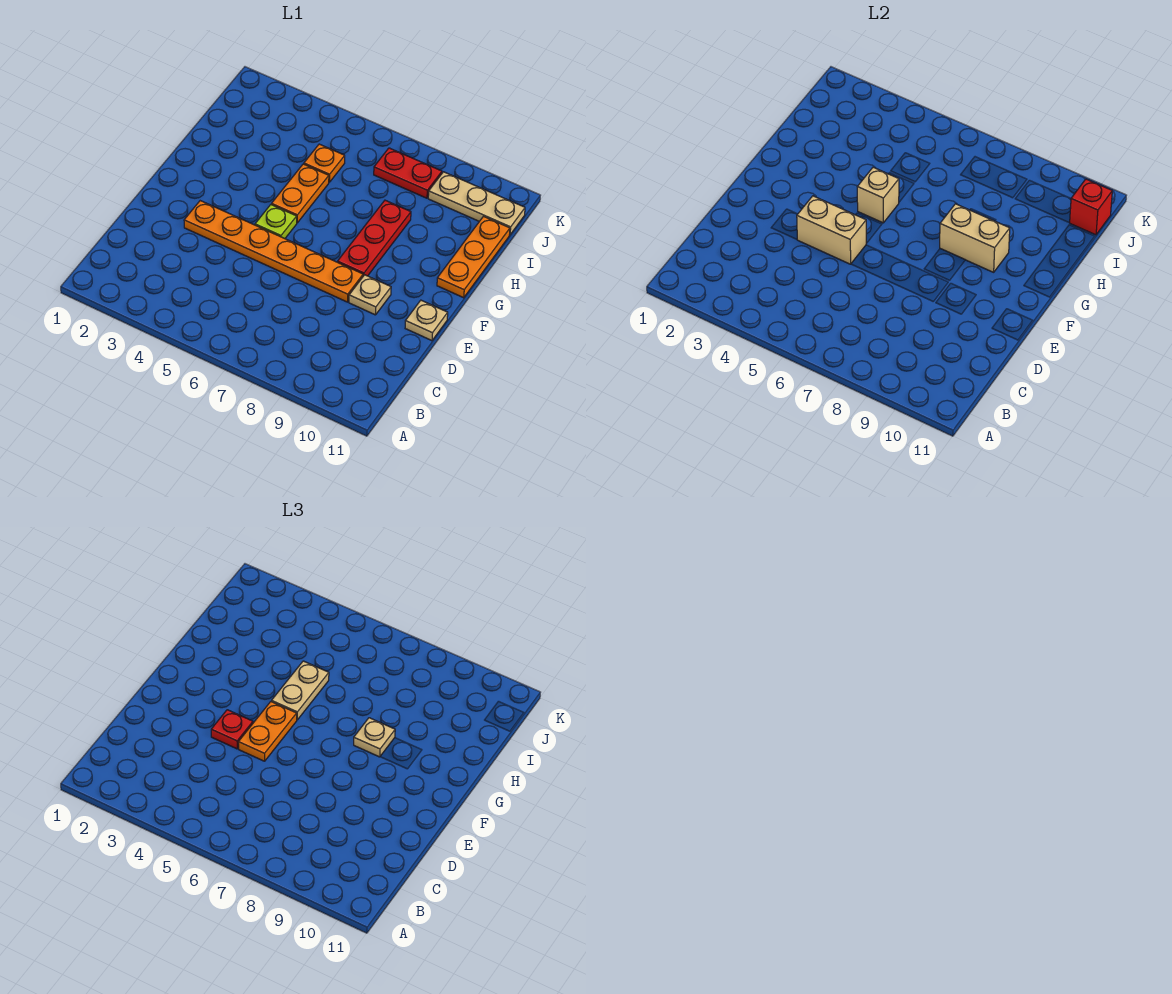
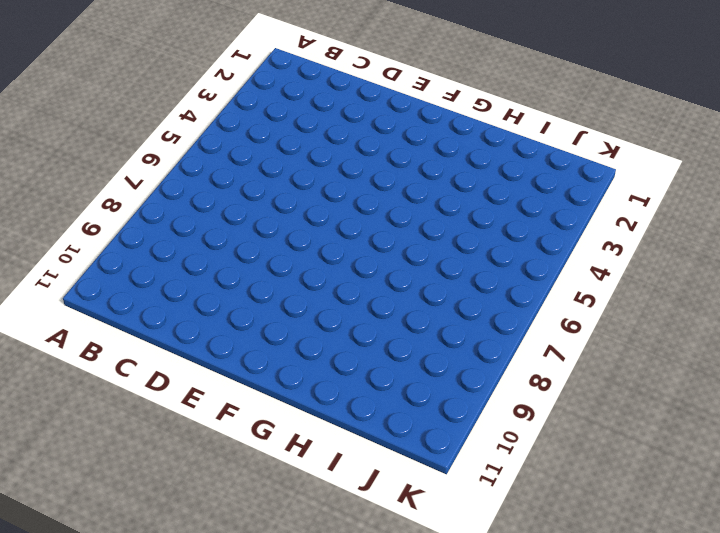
none -> orange 1x6 plate [184,201,363,302]
none -> tan 1x1 plate [349,275,391,315]
none -> tan 1x1 plate [405,300,448,341]

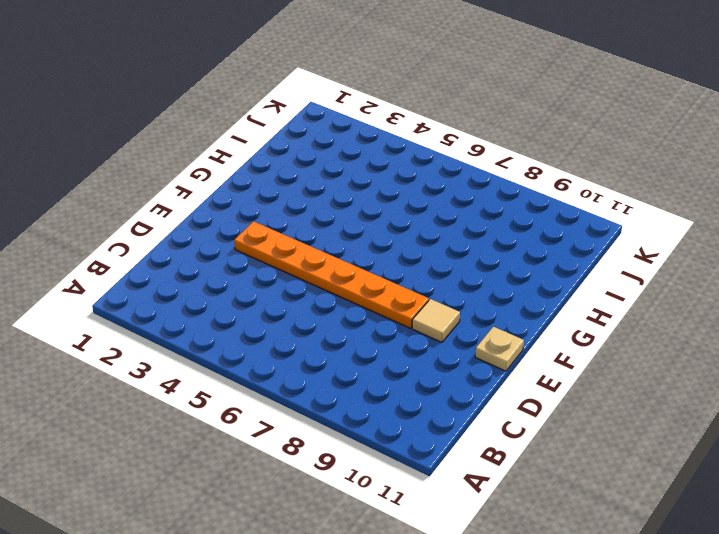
tan 1x1 tile [412,299,460,342] -> tan 1x1 plate [349,275,391,315]
none -> lime 1x1 plate [255,205,297,239]
none -> red 1x3 plate [338,200,411,276]
none -> orange 1x2 plate [272,164,329,223]

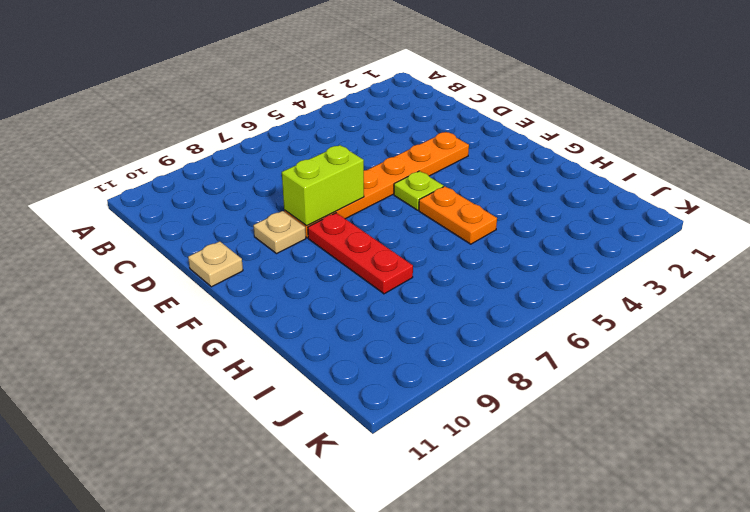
lime 1x2 brick [282,145,364,226] -> none
none -> orange 1x3 plate [437,216,510,298]
none -> orange 1x1 plate [304,144,345,182]
none -> red 1x2 plate [374,148,442,198]

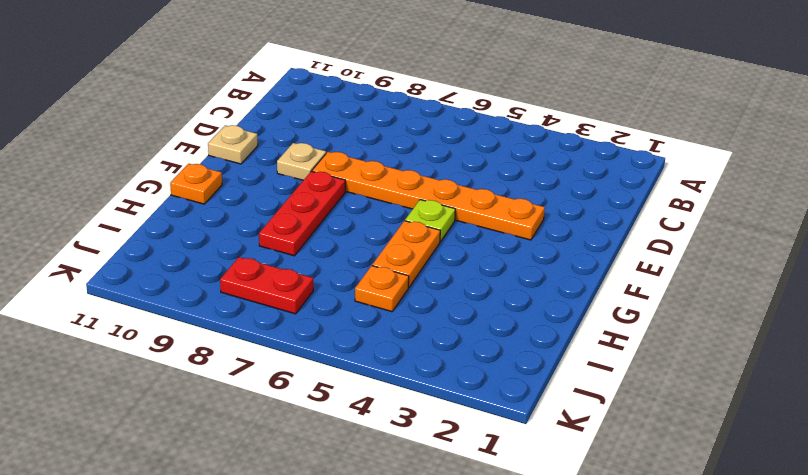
orange 1x1 plate [170,164,222,204] -> orange 1x3 plate [437,216,510,298]
none -> tan 1x3 plate [428,172,525,235]
none -> tan 1x2 brick [797,196,866,264]
none -> tan 1x1 brick [857,167,899,223]

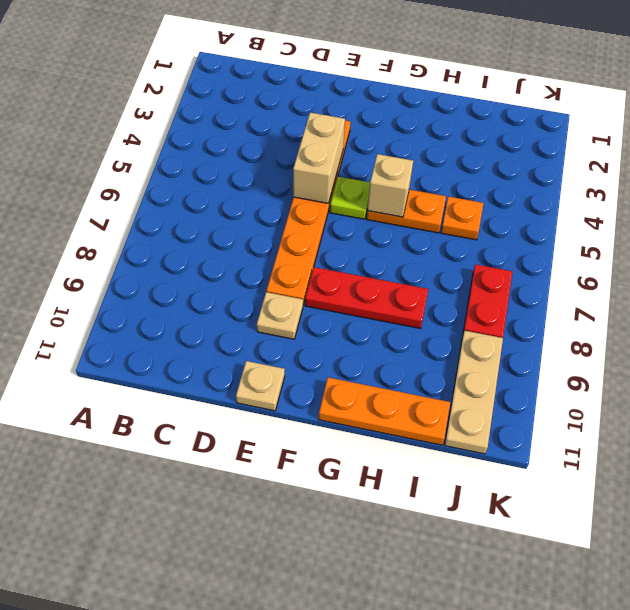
none -> tan 1x2 brick [940,204,1010,272]
none -> red 1x1 brick [1070,179,1112,235]
none -> red 1x1 plate [211,710,253,749]

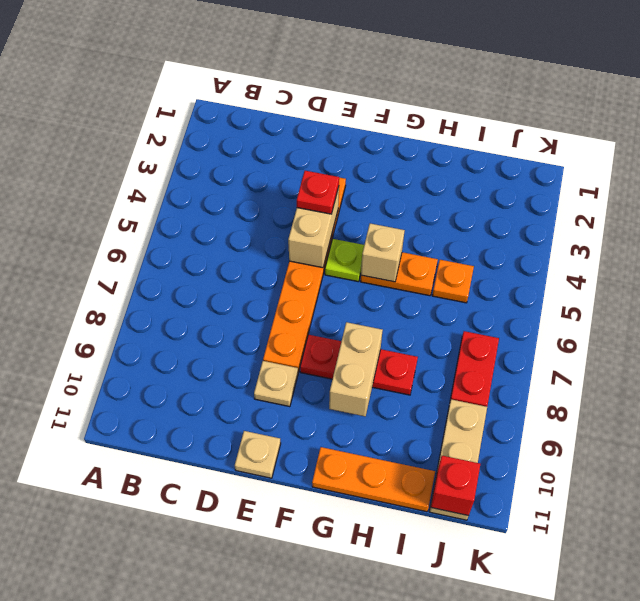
none -> orange 1x2 plate [238,702,297,761]
none -> tan 1x2 plate [272,661,329,720]
none -> tan 1x1 plate [354,718,395,757]

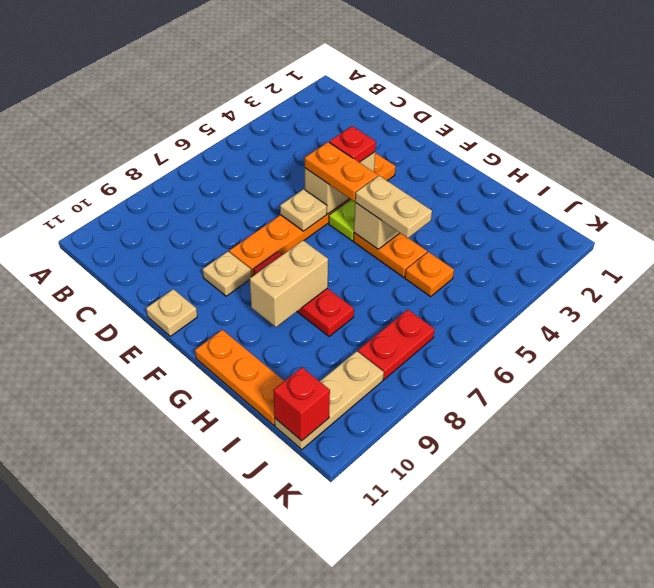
tan 1x1 plate [280,189,327,231] -> tan 1x1 plate moved to [354,718,395,757]

